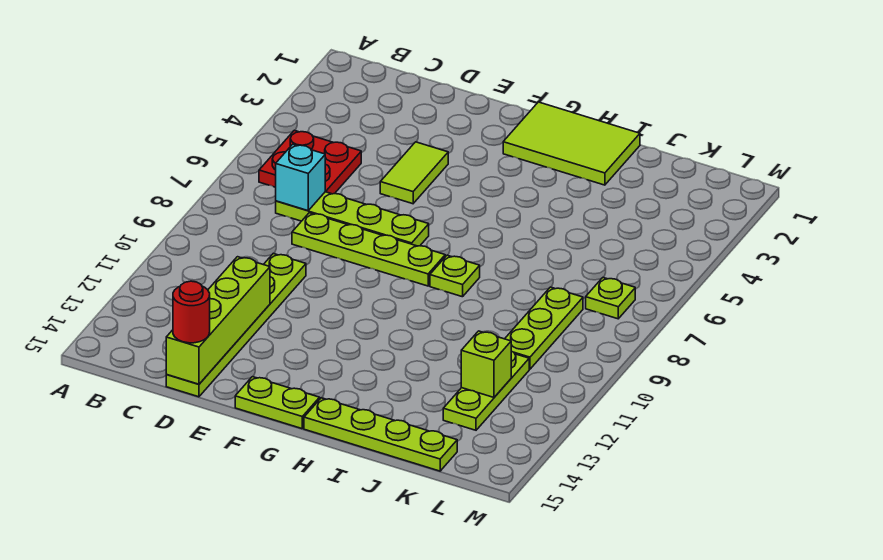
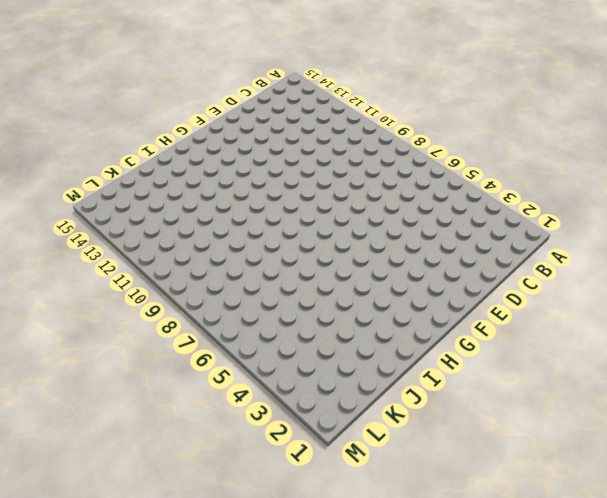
none -> red 2x2 plate [259,130,361,194]
none -> lime 1x4 plate [276,192,429,246]
none -> lime 1x4 plate [292,213,445,286]

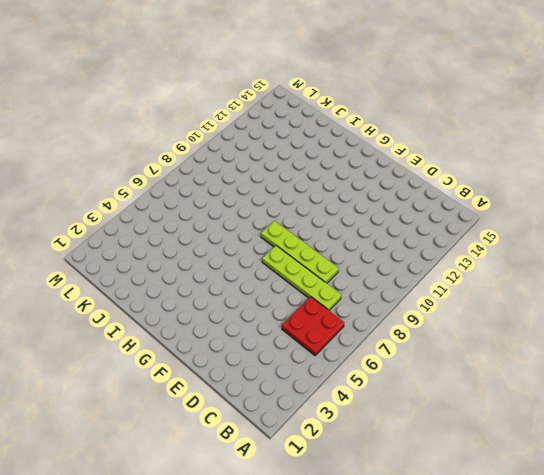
none -> lime 1x6 plate [166,253,306,397]
none -> lime 1x2 tile [380,142,448,204]
none -> lime 1x2 plate [235,377,320,429]

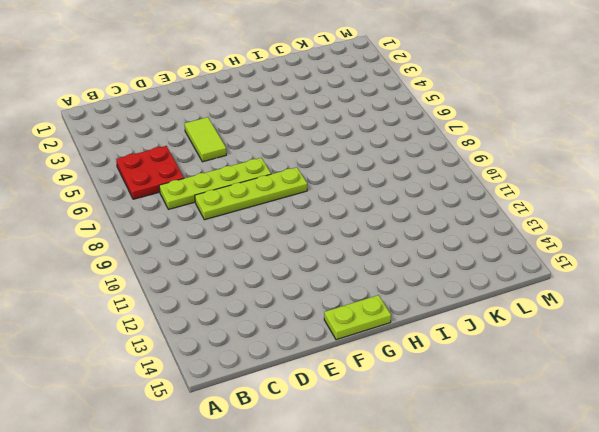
none -> lime 1x6 plate [166,253,306,397]
none -> lime 2x3 tile [503,102,640,185]
none -> lime 1x1 plate [430,255,480,297]

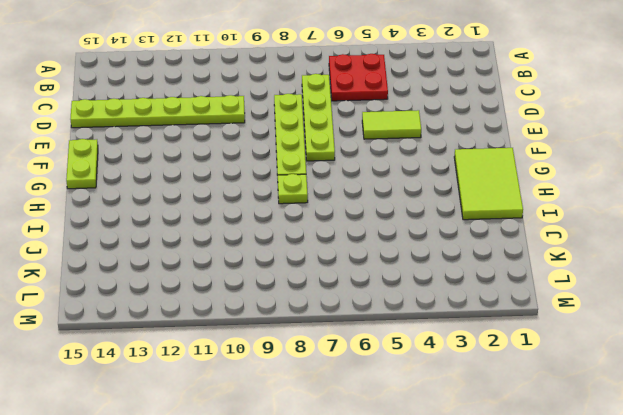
none -> lime 1x4 plate [304,398,457,471]
none -> lime 1x3 plate [505,287,583,369]
none -> lime 1x3 plate [443,351,529,430]

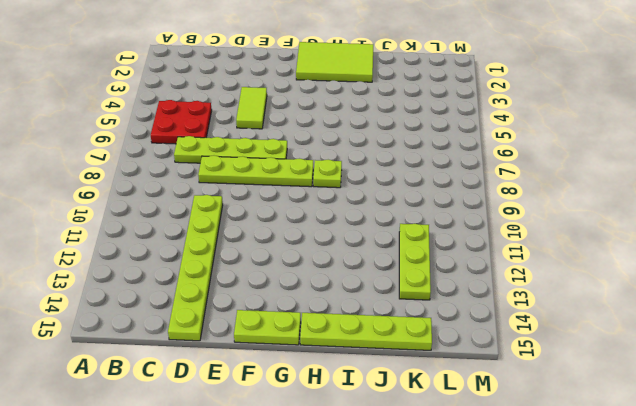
none -> lime 1x3 plate [505,287,583,369]
none -> lime 1x1 plate [586,278,635,319]
none -> cyan 1x1 brick [275,144,325,211]

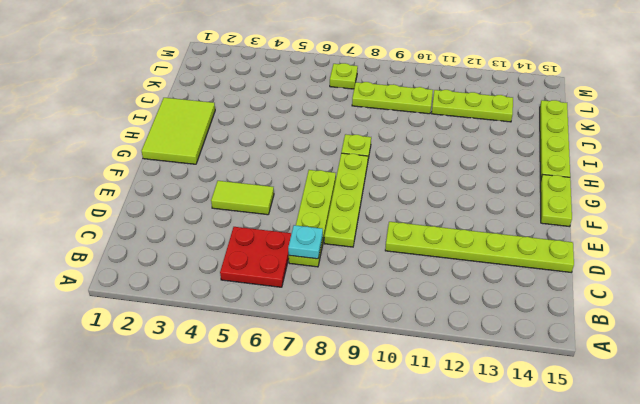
cyan 1x1 plate [288,225,323,259] -> cyan 1x1 brick [275,144,325,211]
none -> lime 1x4 brick [166,257,270,384]
none -> lime 1x1 brick [461,331,511,397]
none -> red 1x1 round brick [173,281,210,343]

